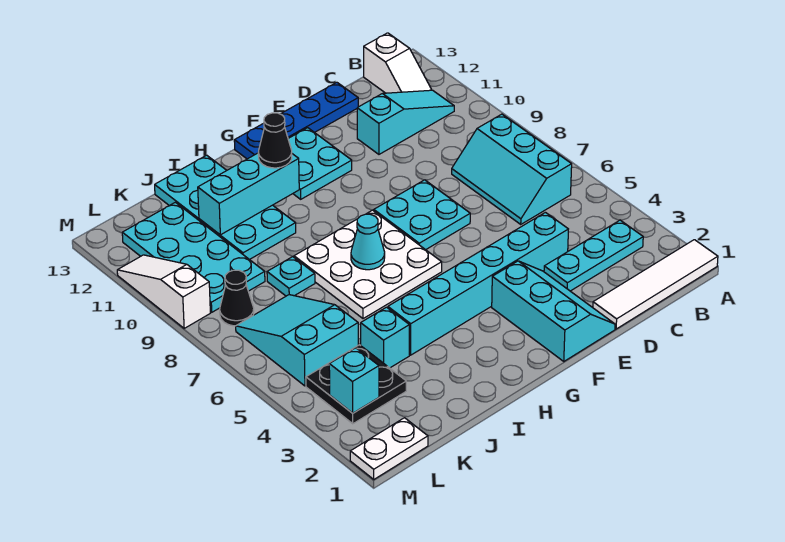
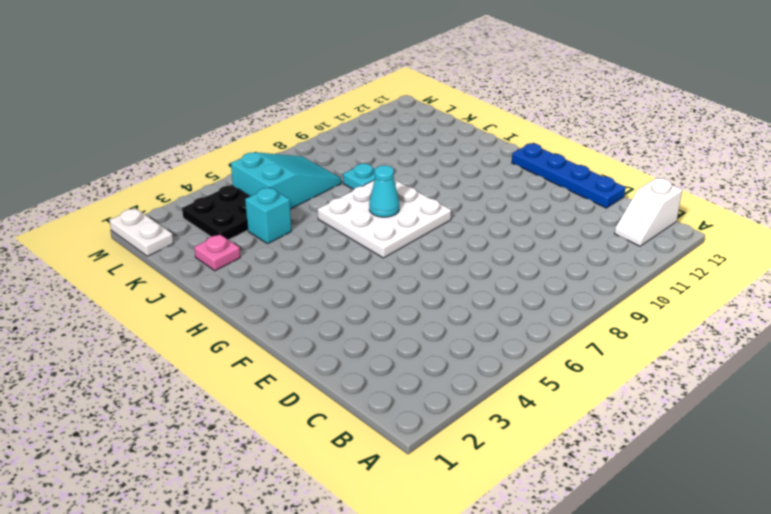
pink 1x1 plate [194,234,240,271] -> none
none -> white 1x4 tile [593,240,718,329]
none -> cyan 1x3 plate [544,220,643,291]
none -> cyan 2x3 slope [452,114,572,224]

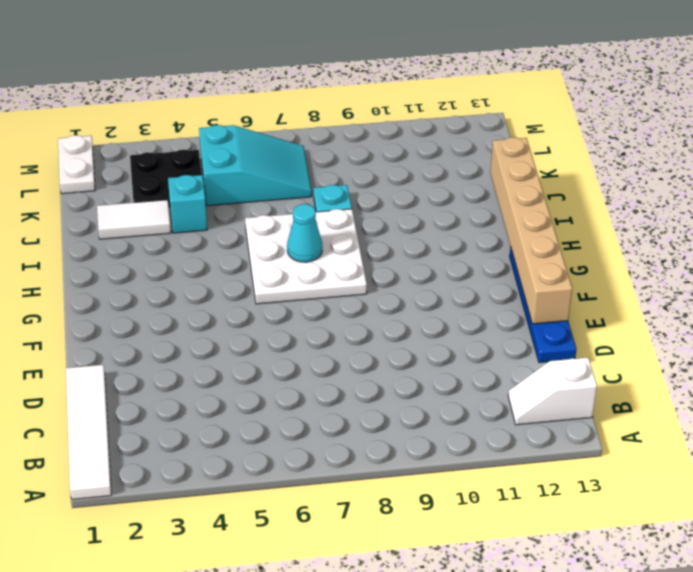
tan 1x6 brick [490,137,572,324] -> none
white 1x2 tile [97,200,171,239] -> none
none -> cyan 1x3 plate [544,220,643,291]
none -> cyan 2x3 slope [452,114,572,224]
none -> cyan 1x3 slope [357,90,454,154]

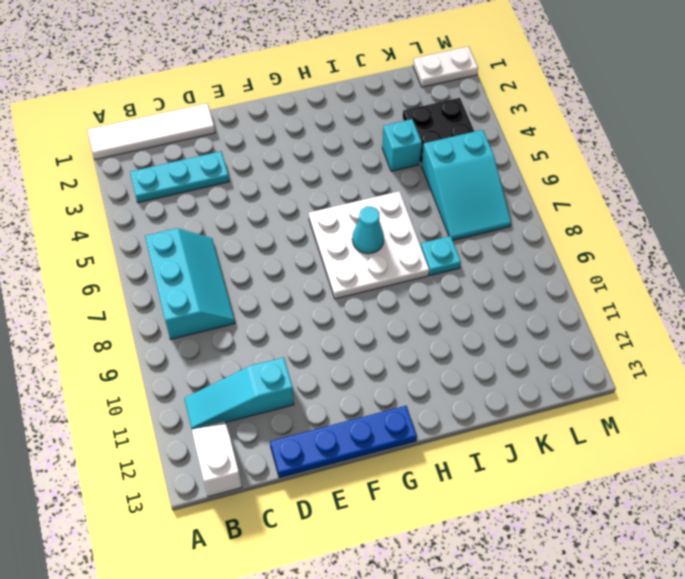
none -> cyan 1x6 brick [388,212,568,355]
none -> cyan 2x3 slope [492,261,615,361]
none -> cyan 2x2 plate [374,180,470,250]

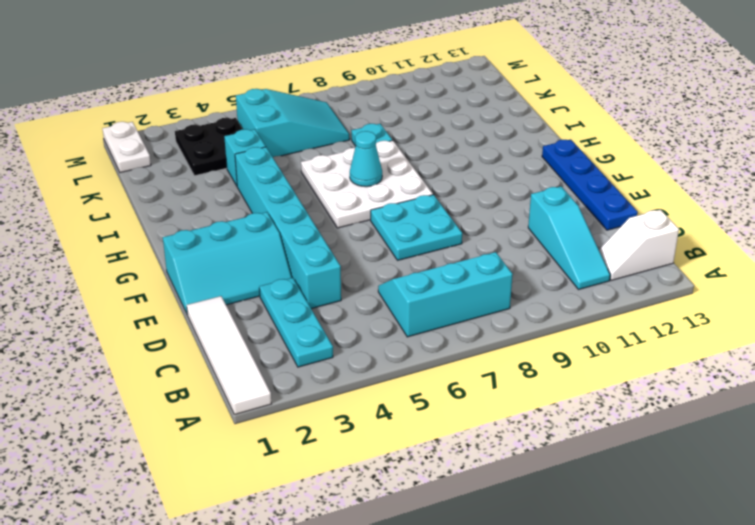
none -> cyan 2x2 plate [288,128,352,199]
none -> cyan 2x4 plate [155,155,296,260]
none -> cyan 2x4 plate [122,202,265,312]

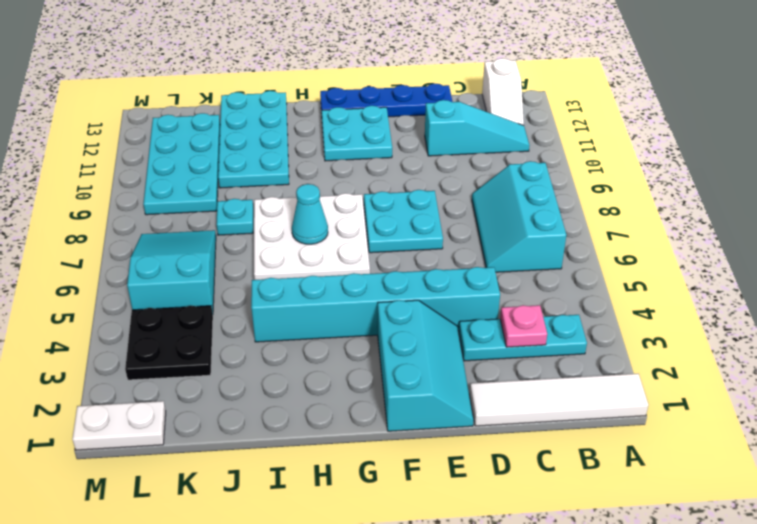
pink 1x1 plate [500,305,547,347] -> none
none -> cyan 1x1 brick [361,307,409,368]
none -> black 1x1 cone [220,270,254,326]
none -> white 1x3 slope [117,255,210,328]

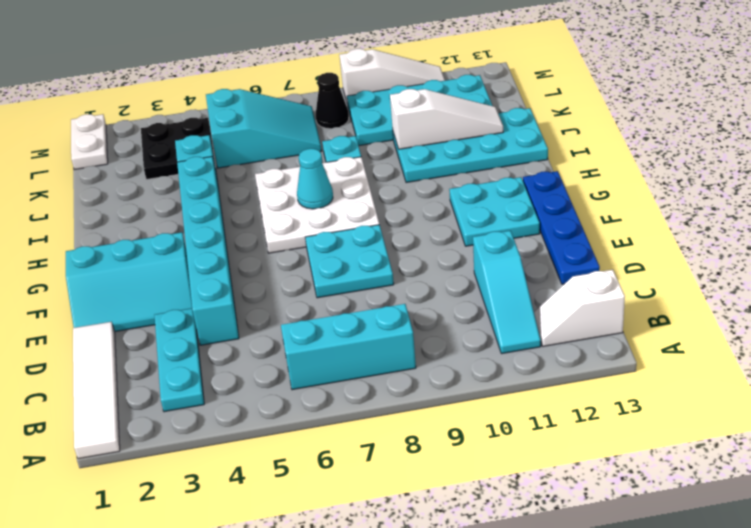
white 1x3 slope [390,89,503,149] -> cyan 1x3 brick [198,153,299,235]
none -> cyan 1x1 brick [329,348,379,413]
none -> black 1x1 cone [258,113,292,168]

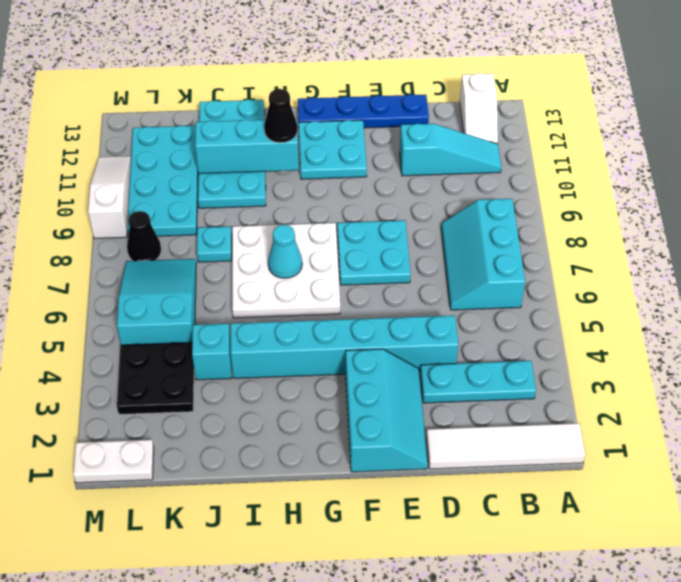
none -> cyan 1x1 brick [329,348,379,413]

